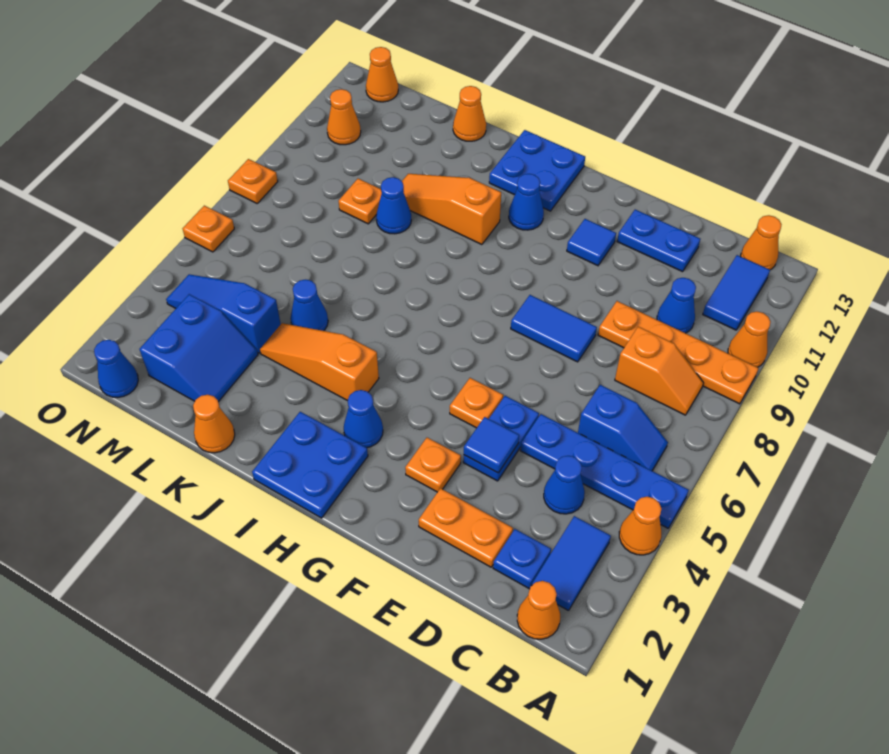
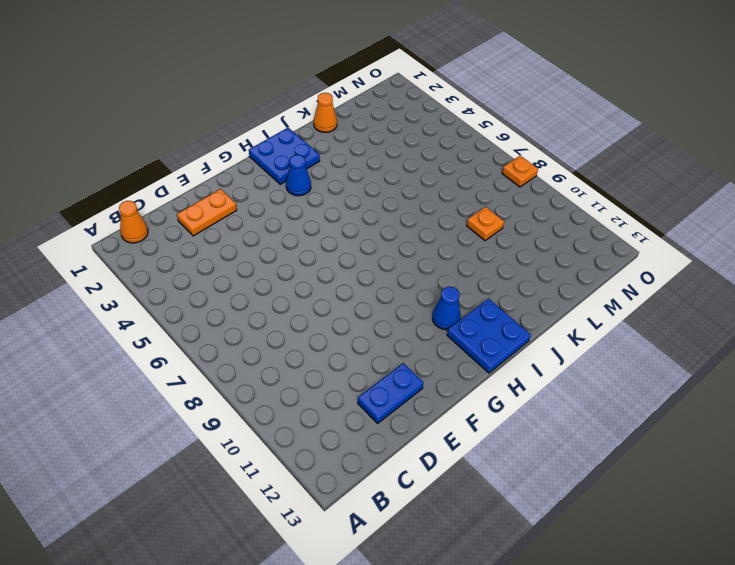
none -> orange 1x1 cone [619,497,661,555]
none -> blue 1x4 plate [520,414,689,528]
none -> orange 1x4 plate [598,301,759,404]
none -> orange 1x1 cone [728,312,771,367]

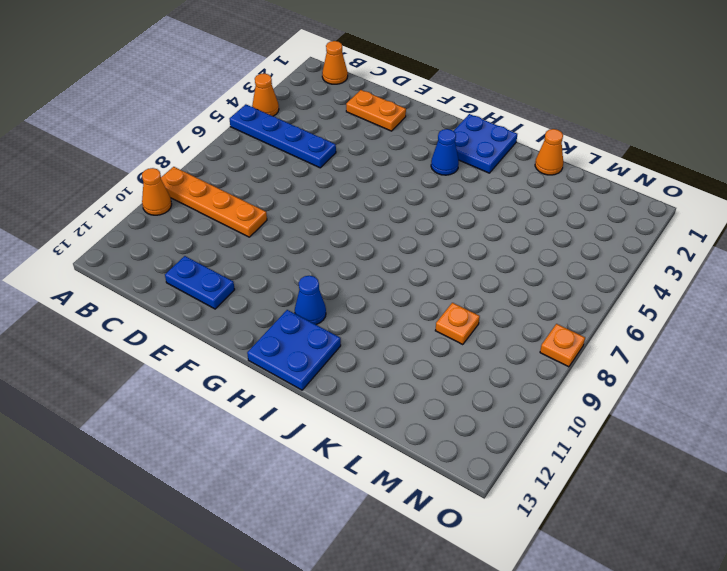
none -> blue 1x2 tile [532,516,611,611]
none -> blue 1x2 slope [578,385,668,471]
none -> orange 1x2 slope [615,327,703,415]
none -> blue 1x2 tile [703,255,770,330]

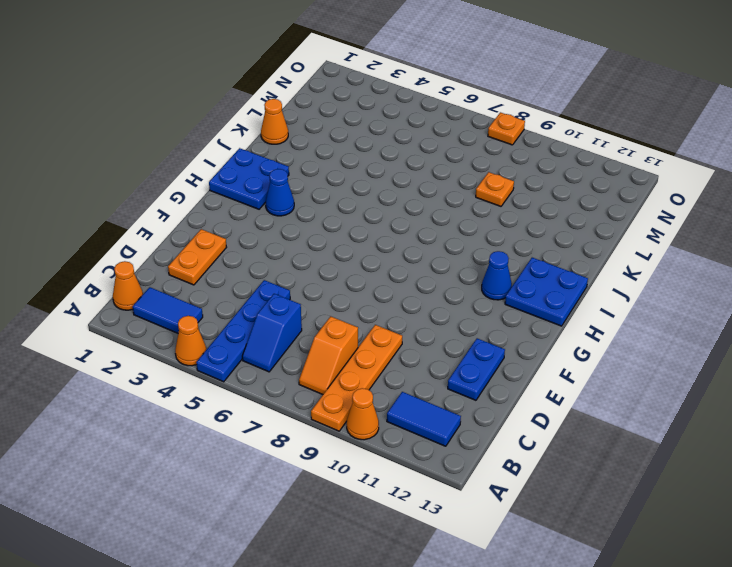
none -> orange 1x1 cone [741,215,782,270]
none -> blue 1x1 plate [493,529,551,589]
none -> blue 1x1 cone [544,456,585,514]
none -> blue 1x1 cone [657,278,696,333]

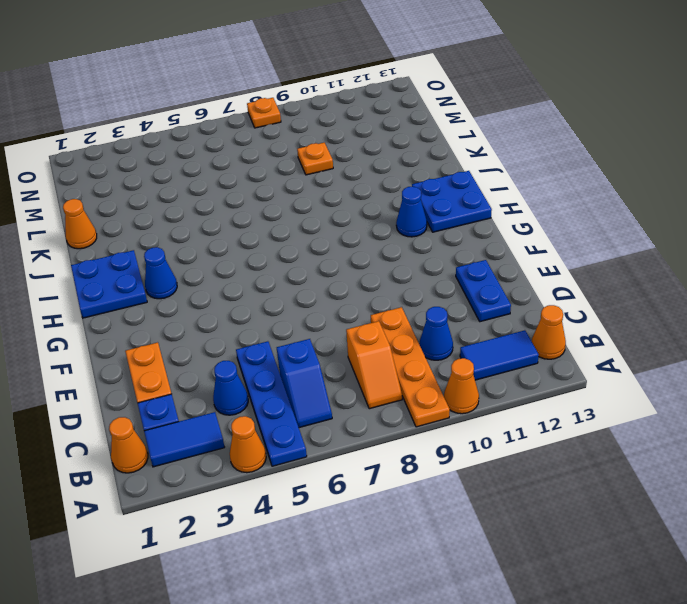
none -> blue 1x2 plate [463,396,539,481]
none -> blue 1x2 tile [511,295,597,362]
none -> orange 1x1 plate [405,438,461,492]
none -> orange 1x1 plate [450,378,503,428]

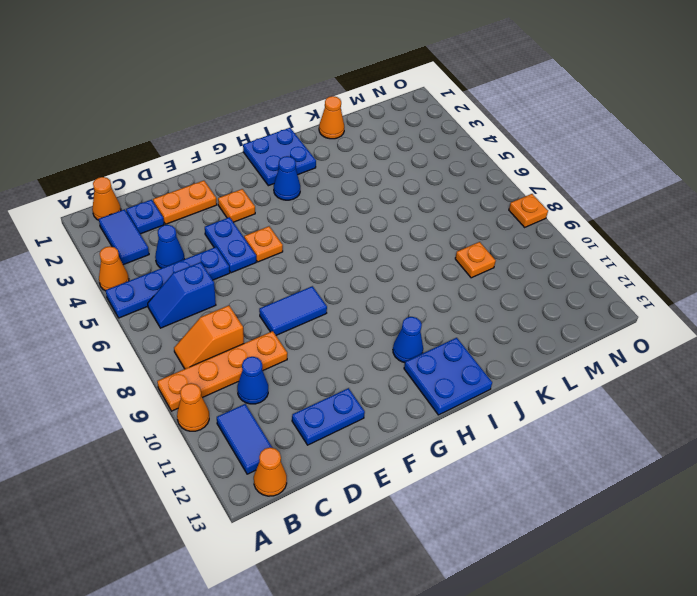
none -> blue 1x1 tile [567,219,616,266]
none -> orange 1x3 slope [260,323,379,401]
none -> orange 1x3 slope [402,174,501,245]
none -> blue 1x1 cone [290,279,328,331]

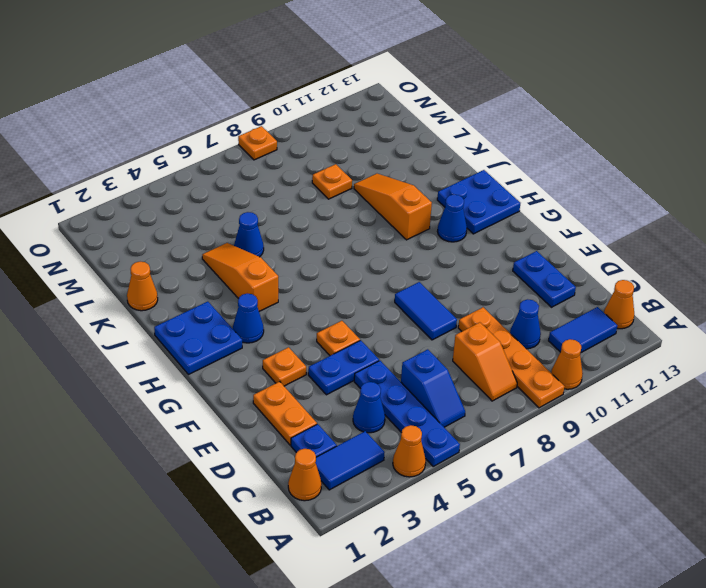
none -> blue 1x1 tile [567,219,616,266]
none -> blue 1x1 cone [376,177,411,234]
none -> orange 1x1 cone [453,86,486,141]
none -> blue 2x2 slope [139,294,258,402]

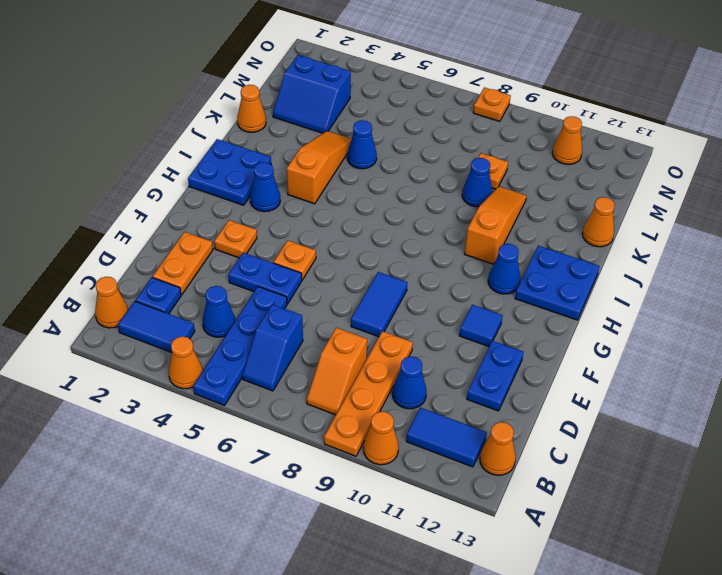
none -> blue 1x3 slope [166,274,281,353]
none -> blue 1x1 cone [94,340,138,398]
none -> orange 1x1 cone [366,47,398,102]
none -> orange 1x1 plate [183,206,234,252]

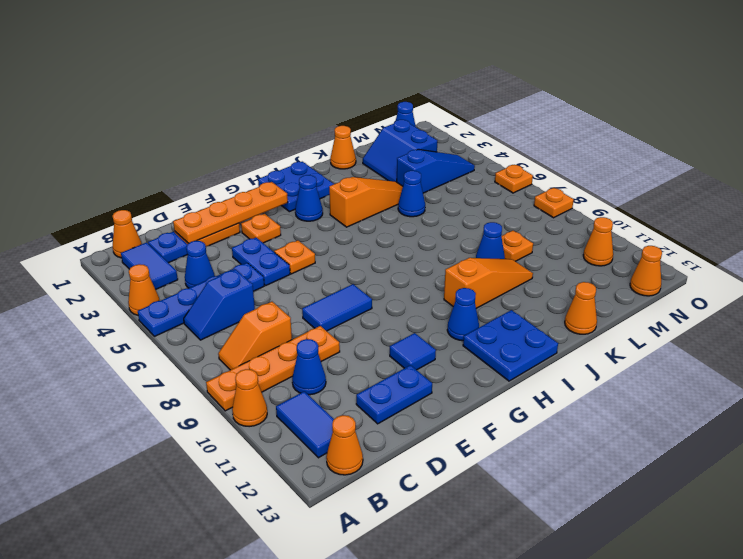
orange 1x4 plate [173,182,288,243] -> none
none -> blue 1x1 tile [464,417,519,473]

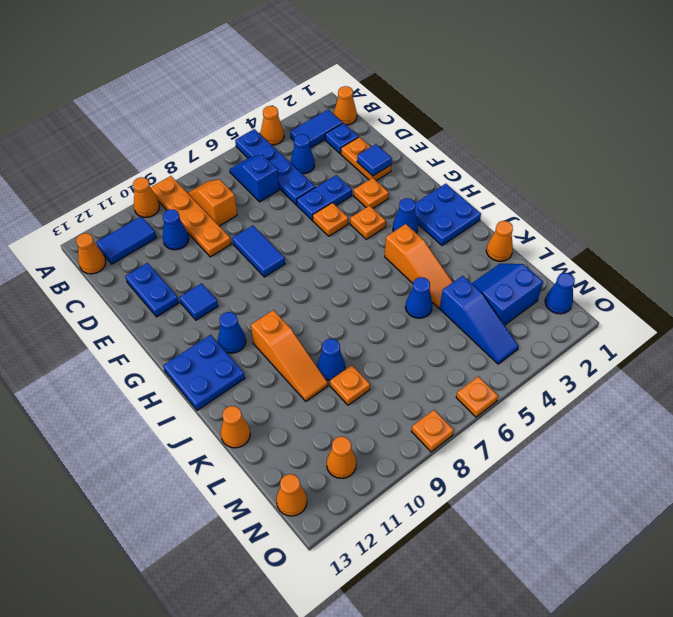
blue 1x1 tile [357,144,392,176] -> blue 1x1 tile moved to [464,417,519,473]
orange 1x1 plate [350,206,386,239] -> none

